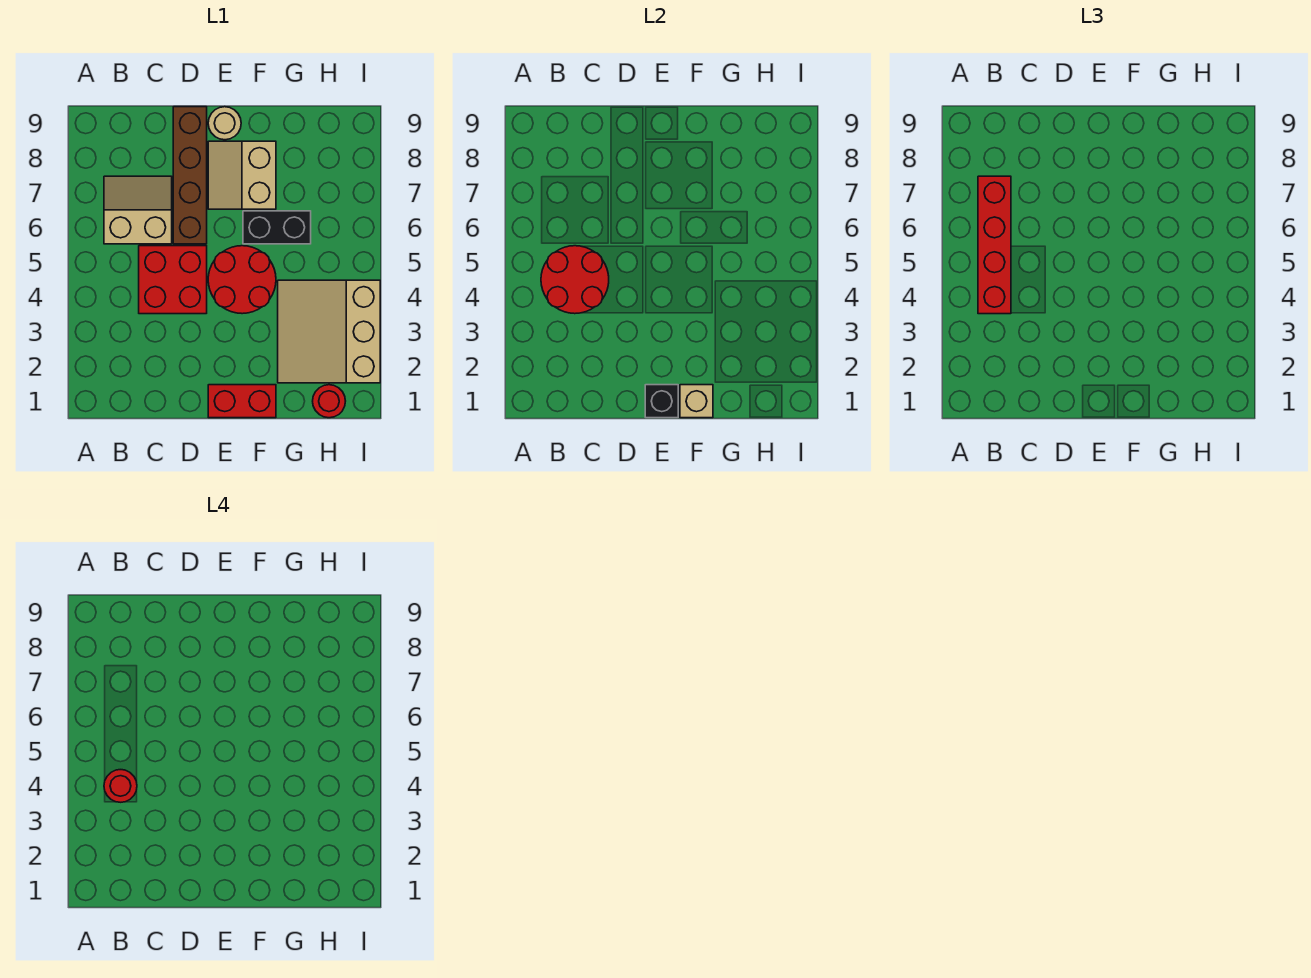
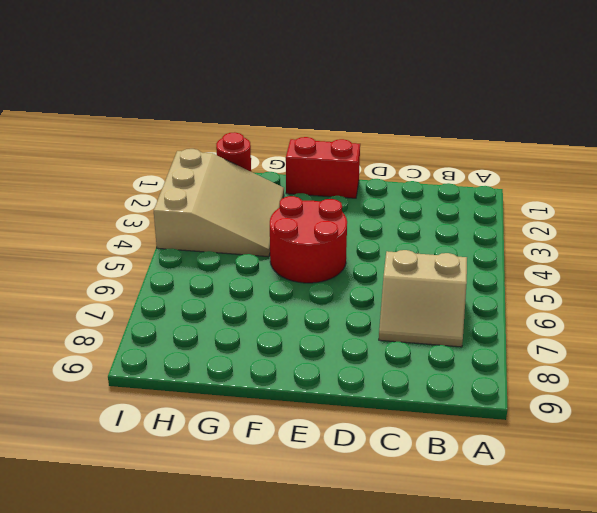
none -> red 2x2 brick [139,246,207,314]
none -> brown 1x4 brick [173,107,207,244]
none -> tan 2x2 slope [208,141,276,209]

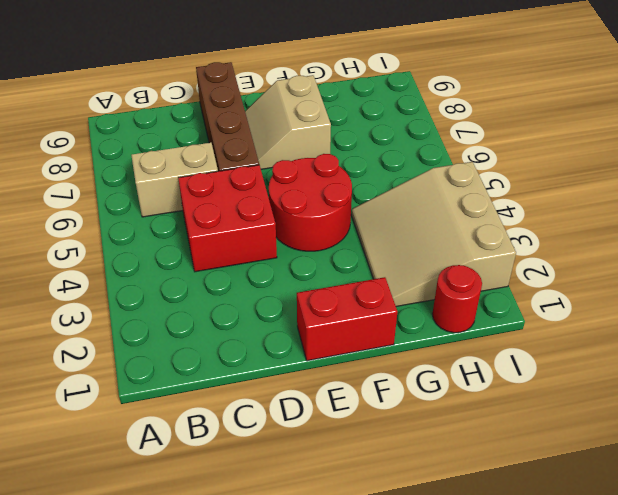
none -> tan 1x1 round brick [208,107,241,140]
none -> black 1x2 brick [243,211,311,244]
none -> red 2x2 round brick [541,246,609,314]

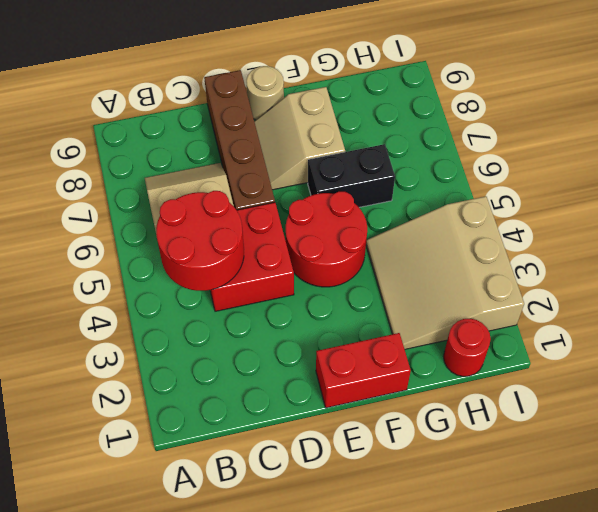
none -> black 1x1 brick [645,385,678,418]
none -> tan 1x1 brick [680,385,713,418]
none -> red 1x4 brick [978,176,1011,314]

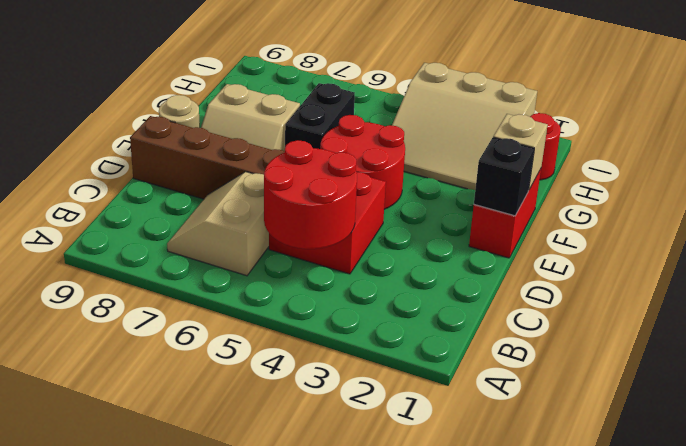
none -> red 1x4 brick [978,176,1011,314]
none -> red 1x1 round brick [104,770,137,802]

